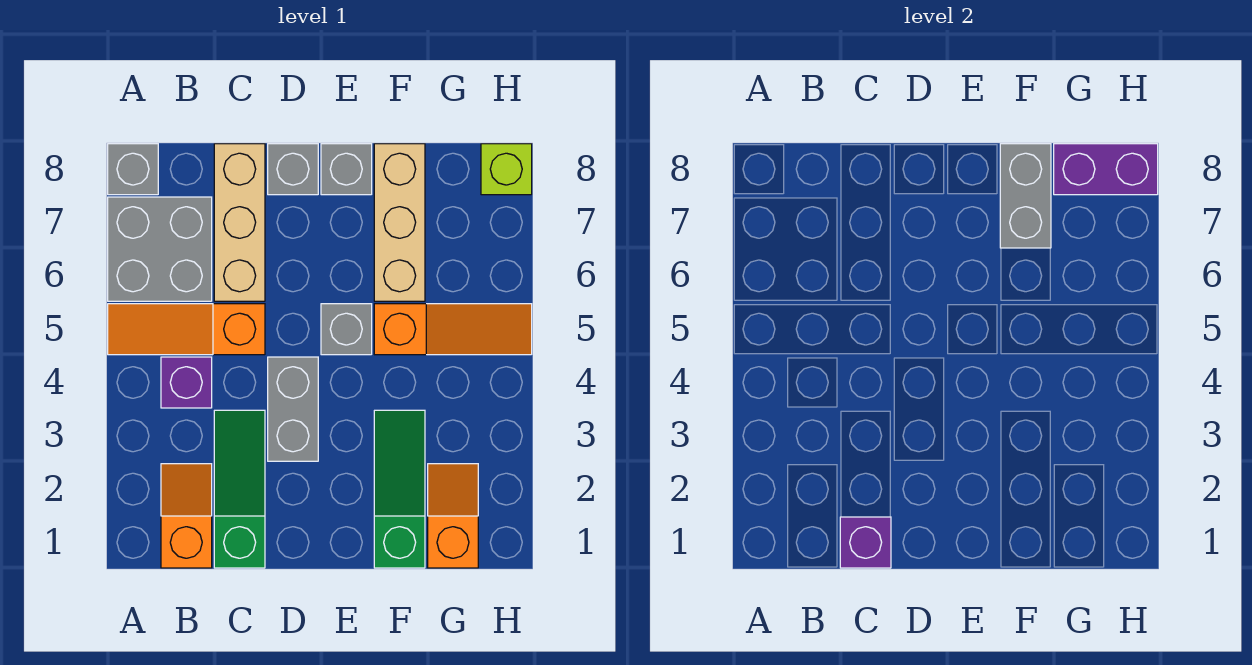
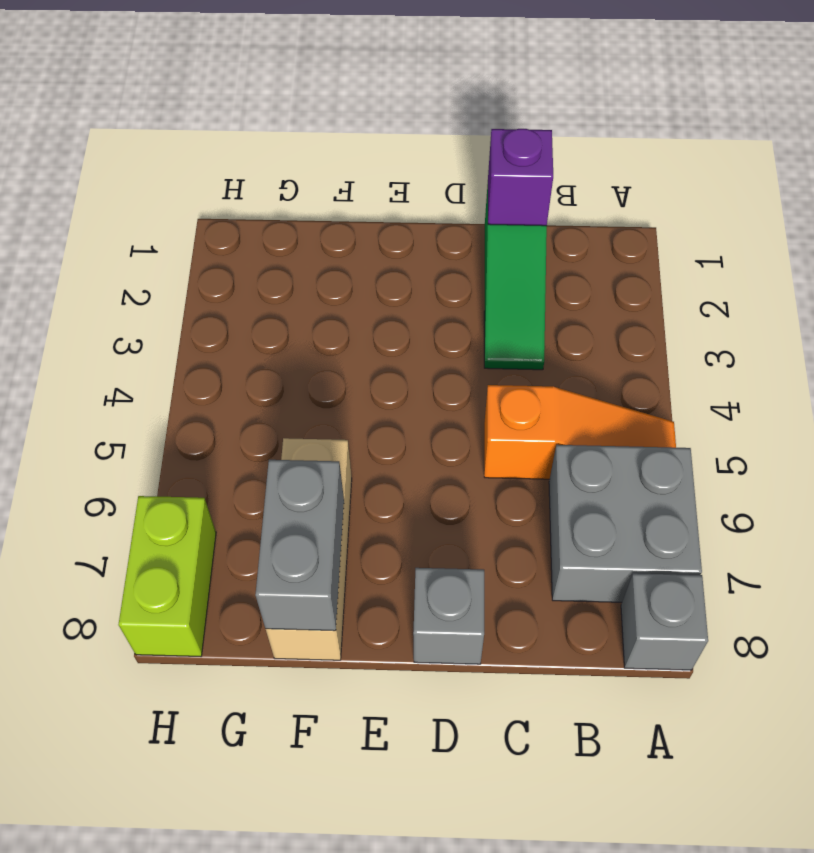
lime 1x2 brick [118,496,216,656] -> lime 1x1 brick [481,144,532,195]
none -> orange 1x2 slope [161,464,212,568]
none -> purple 1x1 brick [161,357,212,408]
none -> tan 1x3 brick [214,144,265,301]

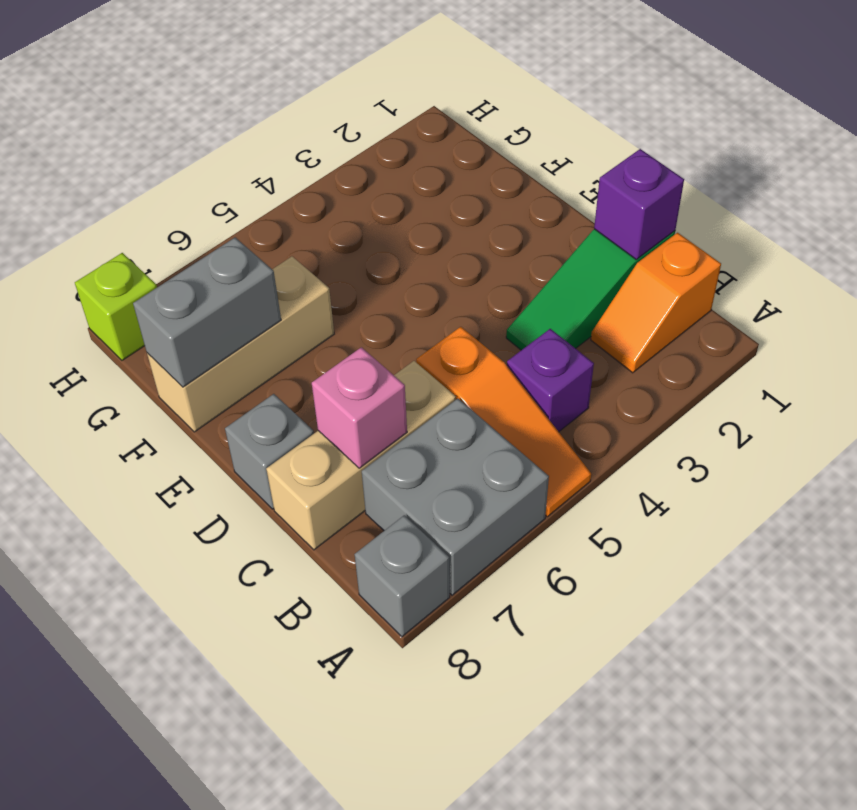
pink 1x1 brick [312,347,407,468] -> none
none -> grey 1x2 brick [268,357,318,461]
none -> grey 1x1 brick [321,304,372,355]
none -> grey 1x1 brick [321,144,372,195]

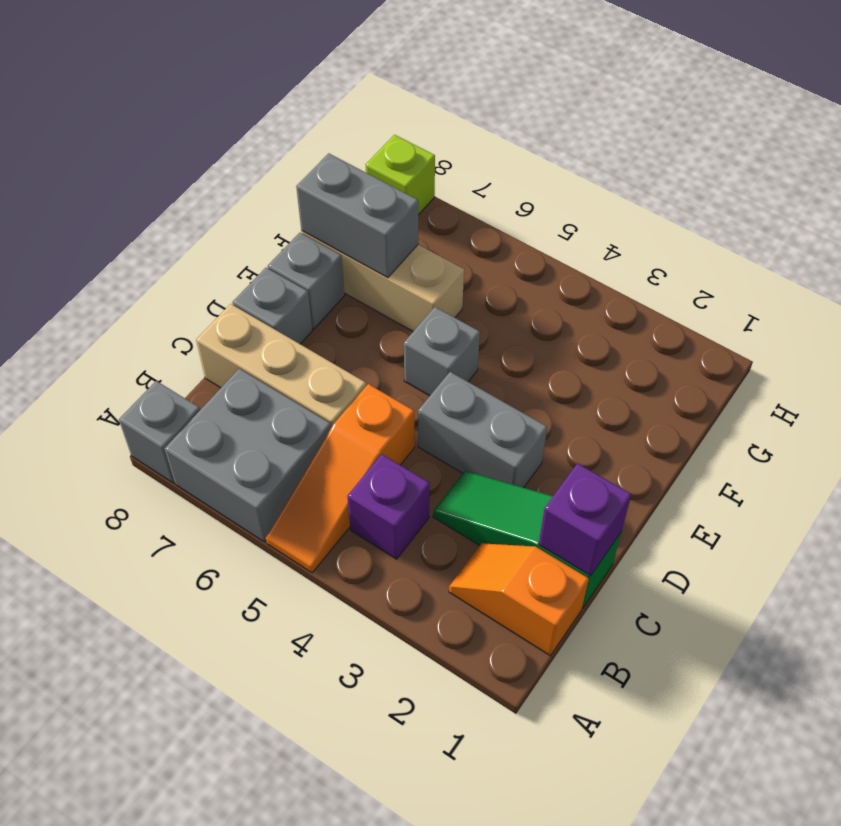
none -> green 1x3 slope [374,410,425,568]
none -> orange 1x3 slope [374,304,532,355]
none -> orange 1x2 slope [428,464,478,568]

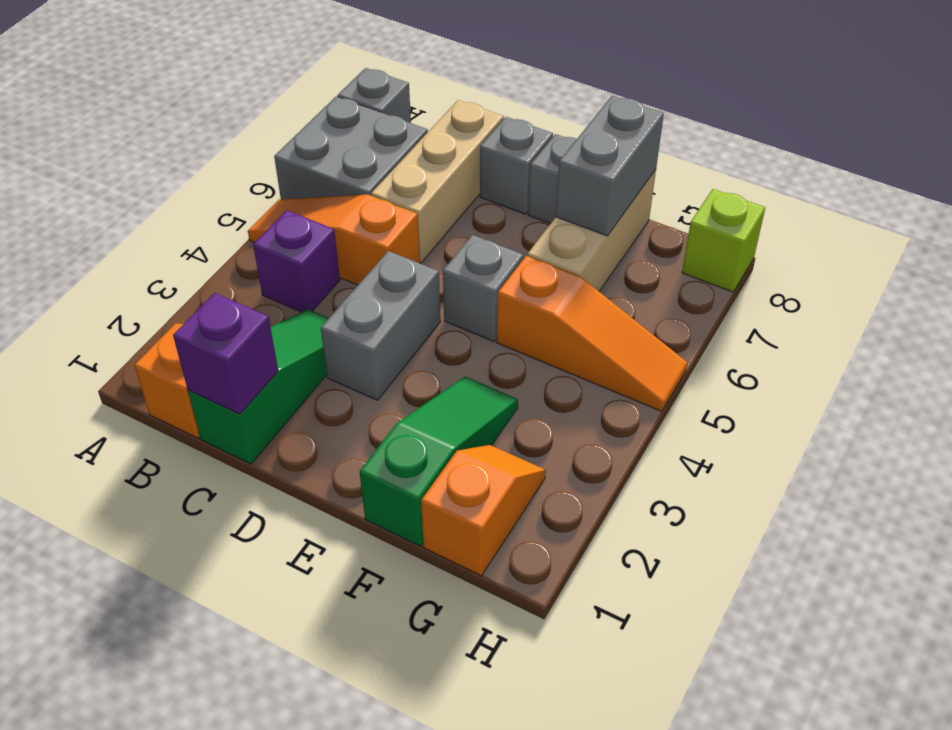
none -> purple 1x2 brick [1054,144,1158,195]

